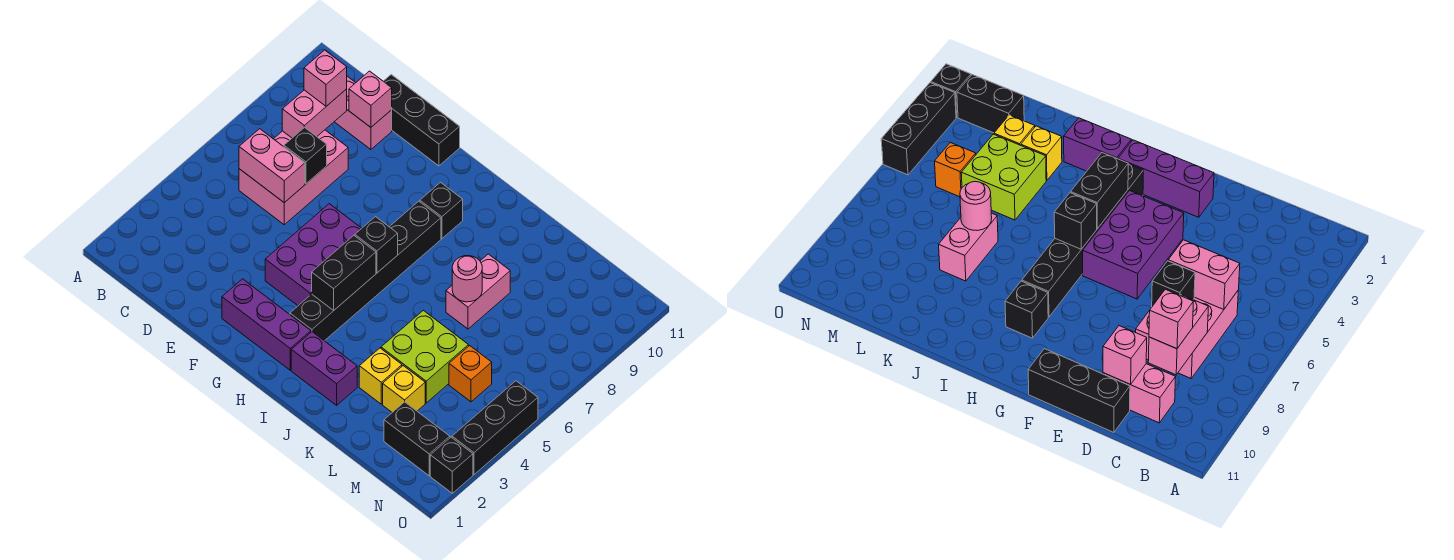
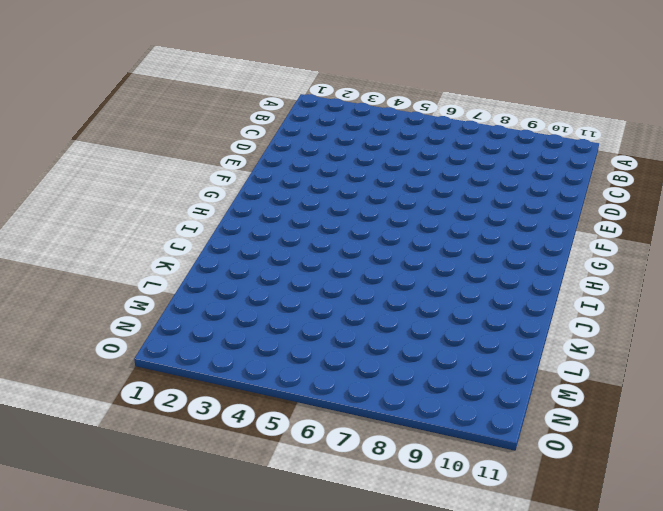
none -> pink 2x3 brick [239,130,348,225]
none -> pink 1x2 brick [334,76,392,149]
none -> black 1x3 brick [383,75,460,166]

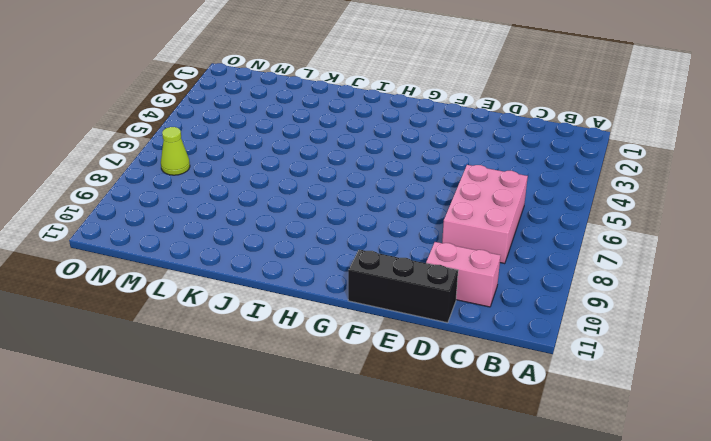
lime 1x1 cone [161,127,190,175] -> none
none -> purple 1x3 brick [222,279,311,370]
none -> purple 2x3 brick [265,204,362,306]
none -> black 1x6 brick [290,201,441,341]

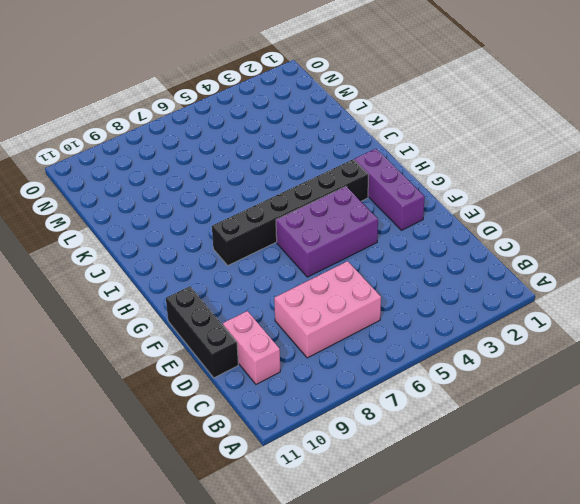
none -> black 1x1 brick [420,183,463,239]
none -> purple 1x2 brick [291,332,357,405]
none -> yellow 1x1 brick [359,348,402,404]

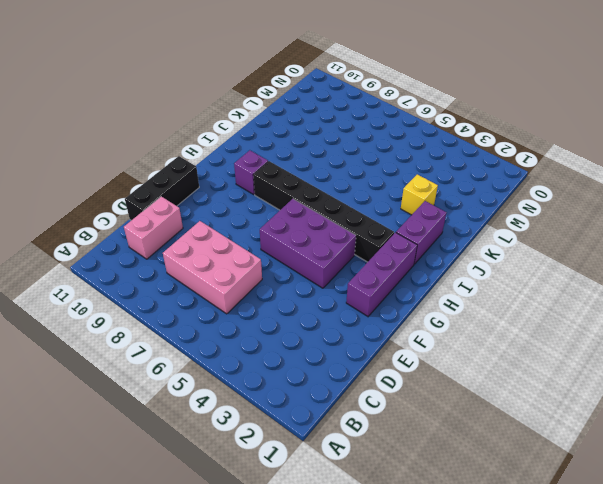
purple 1x1 brick [234,150,268,195] -> black 1x1 brick [420,183,463,239]
none -> lime 2x2 brick [381,310,469,403]
none -> pink 1x2 brick [446,254,510,329]
none -> yellow 1x1 brick [383,366,425,412]

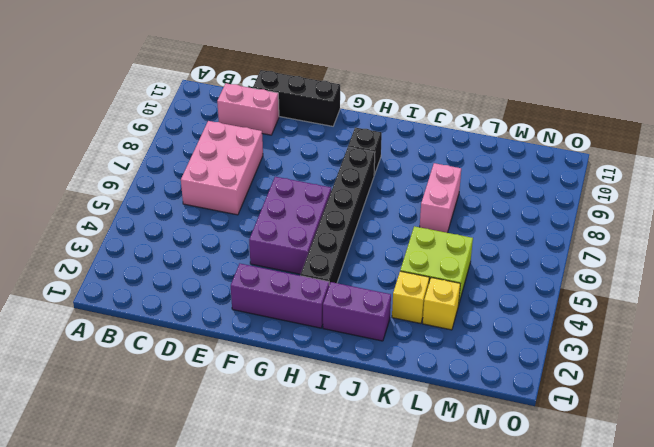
none -> black 1x2 brick [384,402,450,476]
none -> orange 1x1 brick [449,346,492,402]
none -> black 1x1 brick [430,437,473,493]

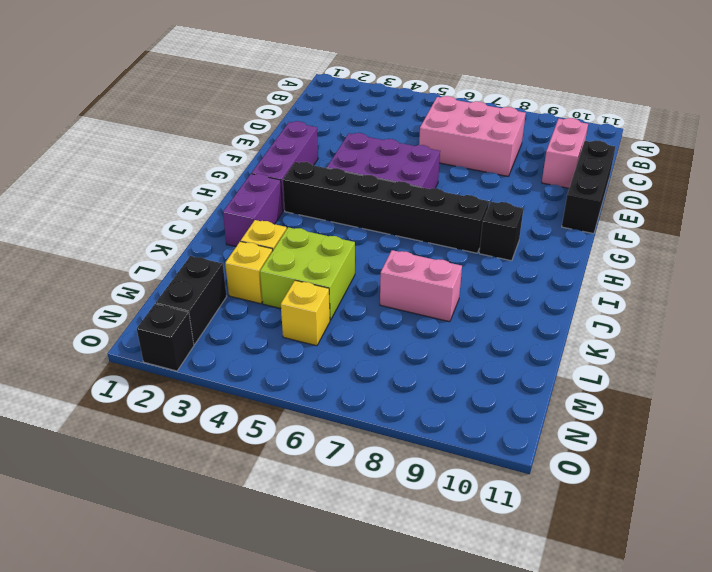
yellow 1x1 brick [281,280,330,346] -> orange 1x1 brick [449,346,492,402]
none -> black 1x3 brick [452,381,538,474]
none -> pink 1x2 brick [239,129,305,203]
none -> pink 1x2 brick [282,89,347,138]

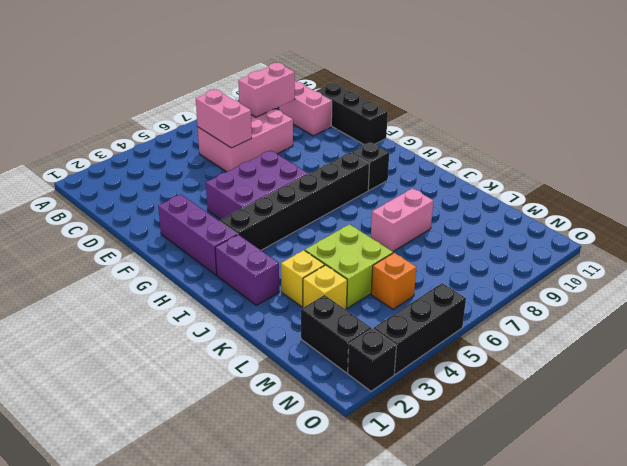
none -> black 1x1 brick [284,127,327,184]
none -> pink 1x1 brick [349,71,392,127]
none -> black 1x2 brick [312,236,376,311]

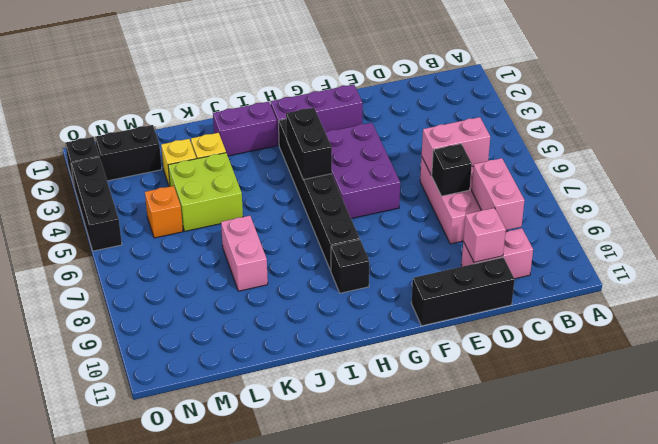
none -> black 1x1 brick [355,217,398,273]
none -> pink 1x1 round brick [452,256,482,302]
none -> pink 1x1 brick [304,50,347,106]

